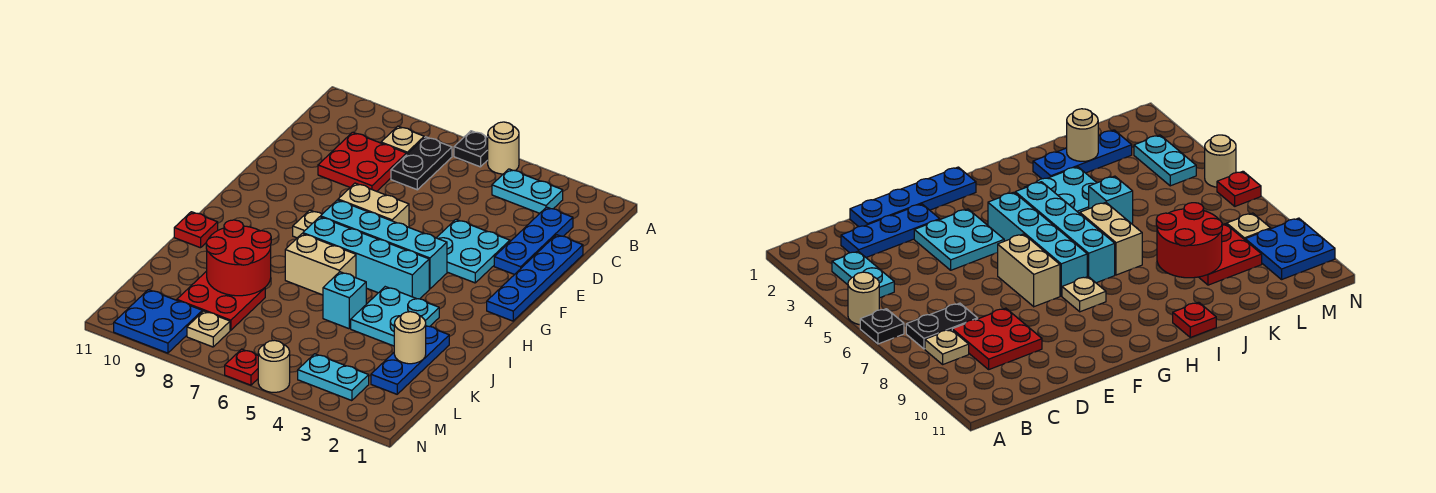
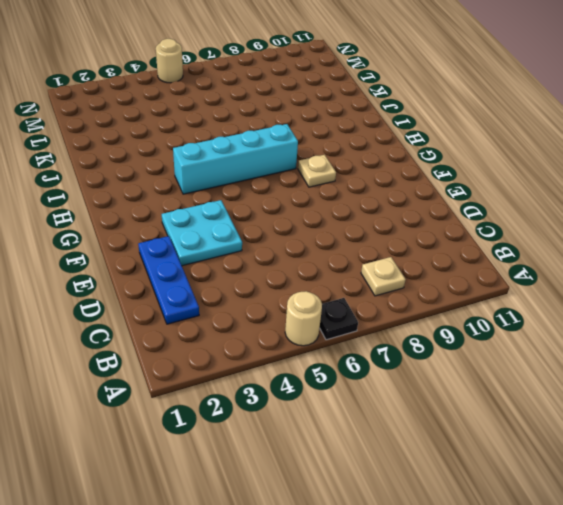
none -> cyan 1x2 plate [492,169,563,213]
none -> black 1x2 plate [391,137,452,190]
none -> red 2x2 plate [318,132,407,191]

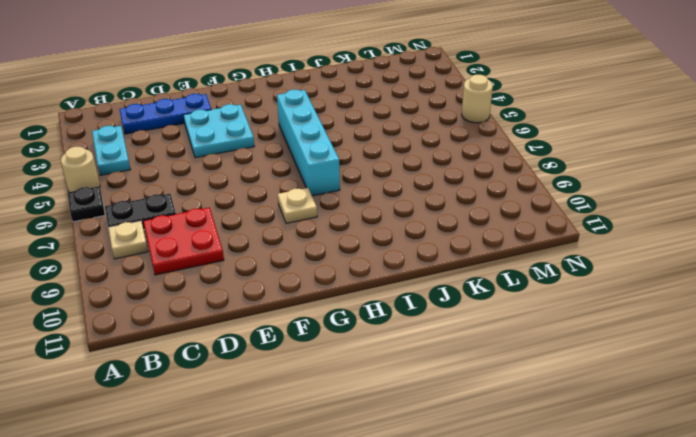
none -> blue 1x4 plate [487,235,583,321]
none -> tan 1x2 brick [338,183,409,227]
none -> cyan 1x4 brick [321,200,447,289]

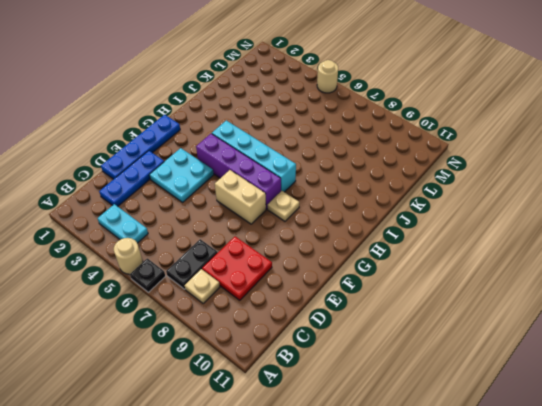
purple 1x4 brick [196,134,281,209] -> cyan 1x4 brick [321,200,447,289]
none -> cyan 2x2 plate [351,287,439,346]
none -> tan 1x2 brick [285,234,356,295]
none -> red 1x1 plate [174,212,218,248]

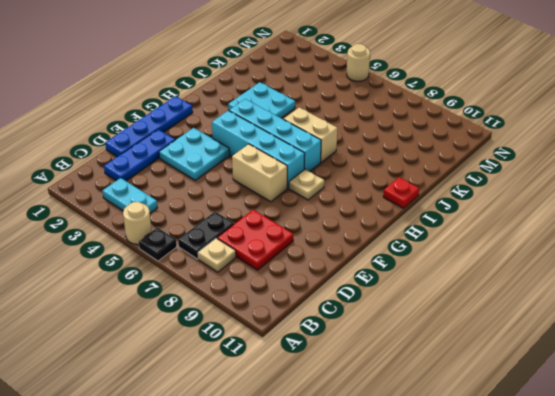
none -> blue 1x3 plate [371,326,449,394]
none -> cyan 1x1 brick [323,272,367,329]
none -> red 2x2 plate [177,271,265,330]

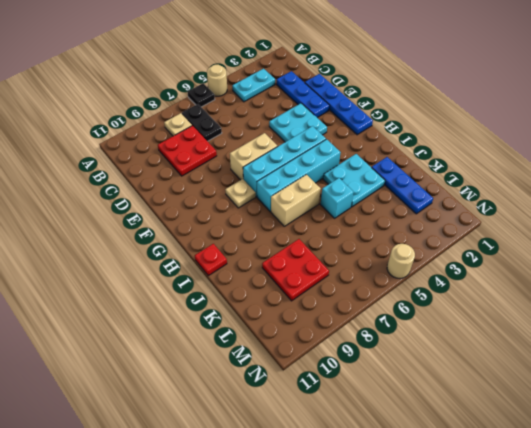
none -> cyan 1x2 plate [298,354,369,401]
none -> tan 1x1 plate [187,311,230,347]
none -> blue 2x2 plate [114,290,202,353]

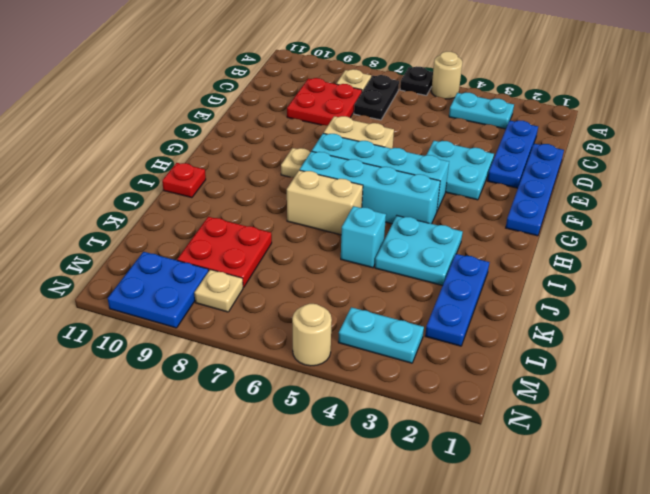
none -> red 1x1 plate [225,349,258,385]
none -> red 2x2 round brick [206,220,271,296]
none -> tan 1x1 round brick [394,312,426,364]

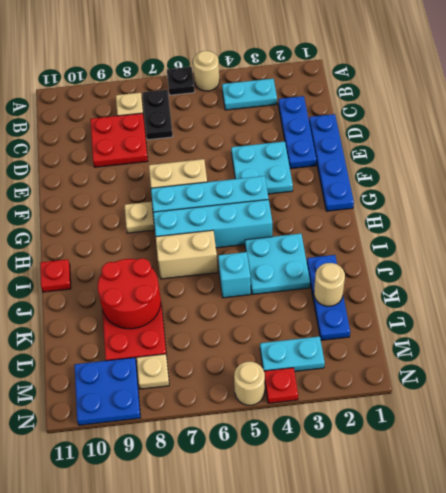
red 1x1 plate [264,368,298,403] -> red 1x1 plate moved to [225,349,258,385]

